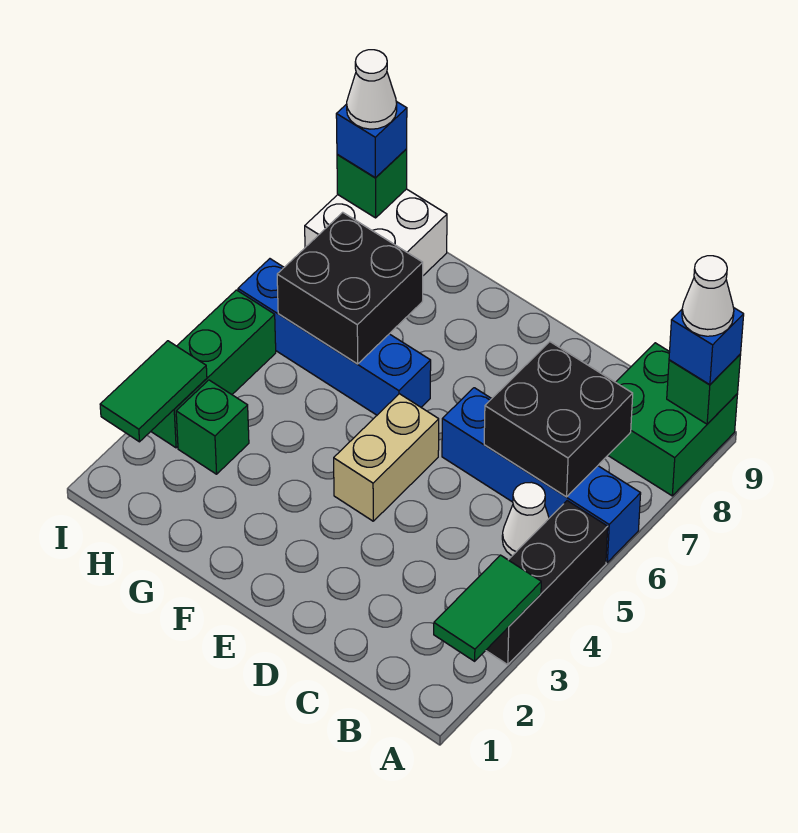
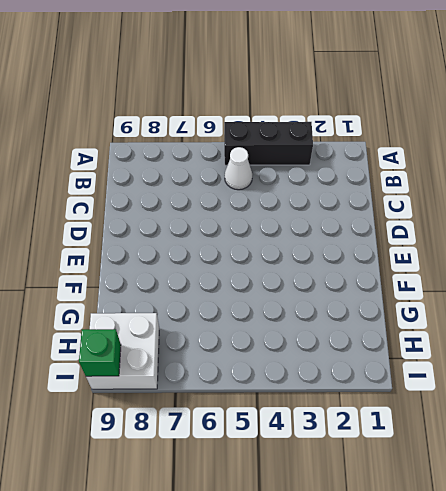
none -> blue 1x4 brick [442,388,641,562]
none -> green 2x2 brick [608,343,738,496]
none -> tan 1x2 brick [334,394,439,521]

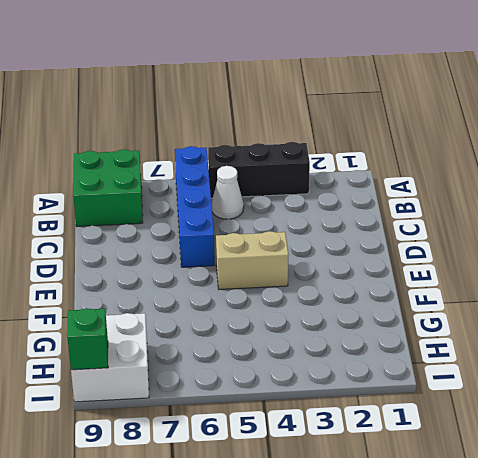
none -> blue 1x4 brick [238,259,431,415]
none -> green 1x1 brick [176,380,249,474]
none -> green 1x3 brick [151,290,276,448]

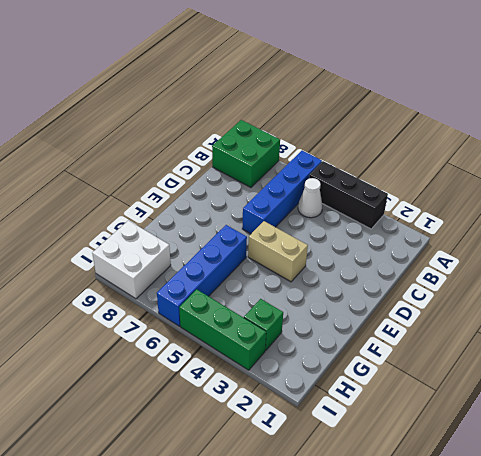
none -> green 1x2 tile [434,555,541,661]
none -> green 1x1 brick [667,354,741,424]
none -> black 2x2 brick [484,342,633,497]

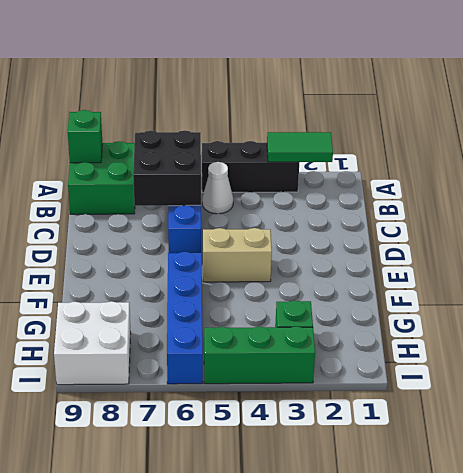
none -> black 2x2 brick [277,212,423,364]
none -> green 1x2 tile [100,341,207,442]
none -> green 1x1 brick [337,149,407,218]

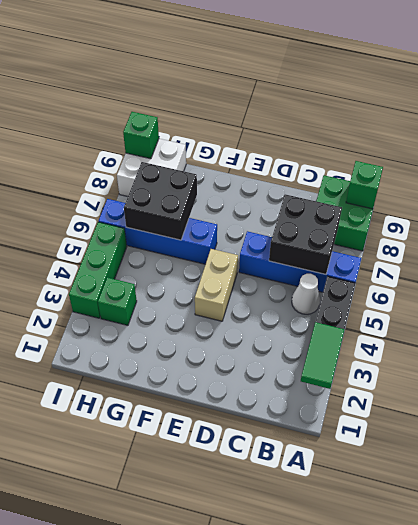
none -> green 1x2 tile [100,341,207,442]
none -> blue 1x1 brick [669,307,744,385]
none -> blue 1x1 brick [336,101,407,178]

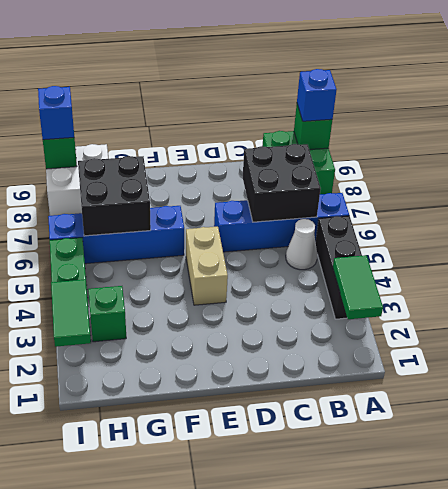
none -> white 1x1 cone [682,256,734,336]
none -> white 1x1 cone [347,50,397,129]

